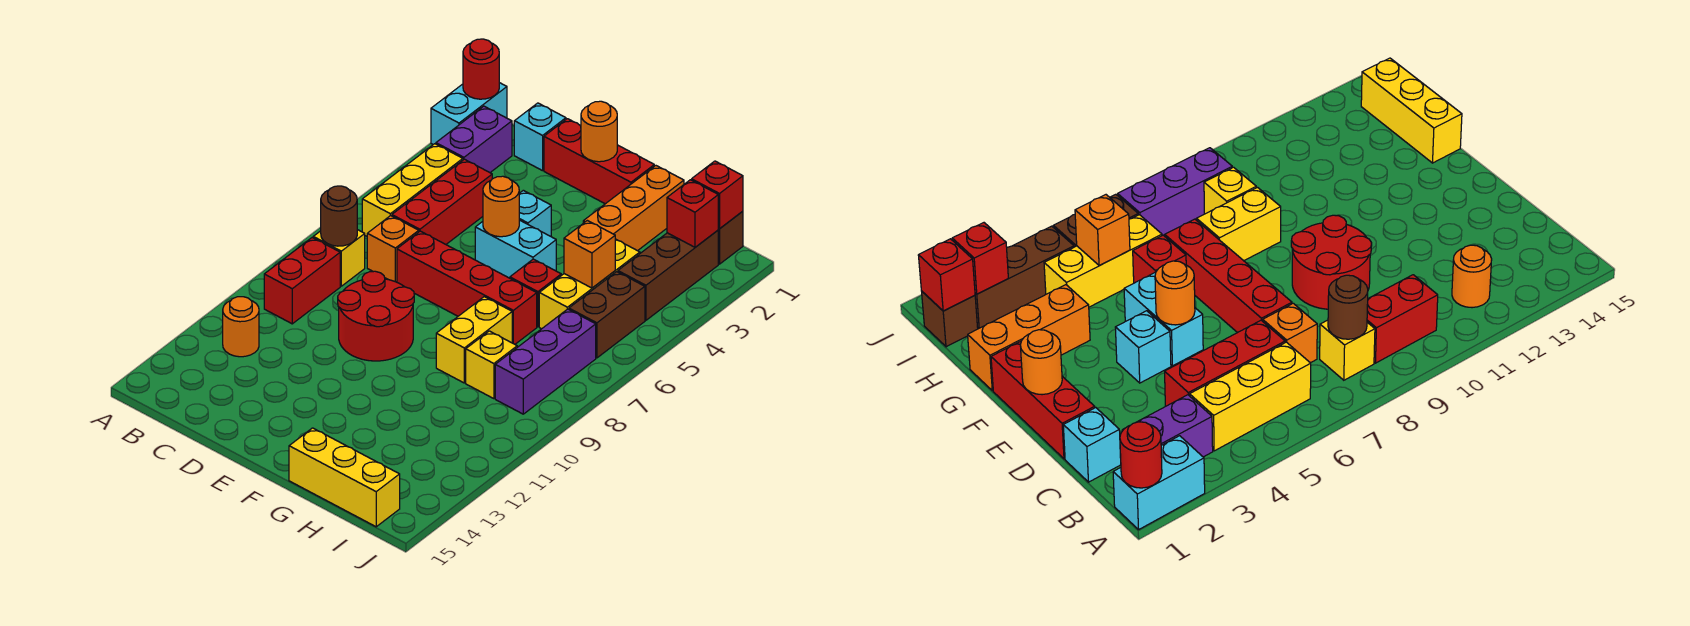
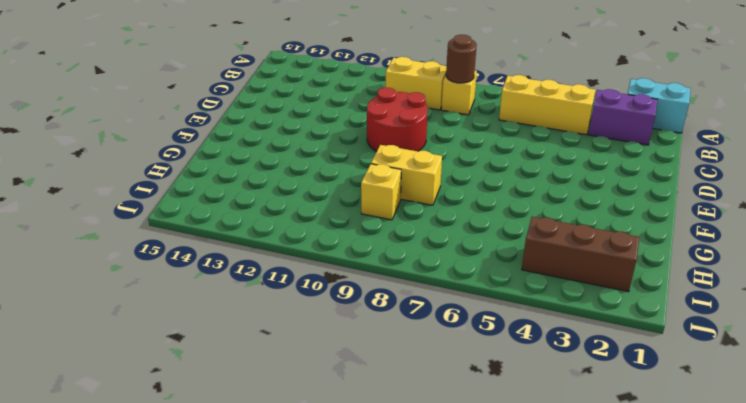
yellow 1x2 brick [386,57,447,110] -> red 1x2 brick [264,238,340,324]
none -> orange 1x1 round brick [223,297,259,357]
none -> cyan 1x1 brick [514,103,566,171]
none -> red 1x3 brick [392,159,492,244]
none -> orange 1x1 brick [367,216,419,282]

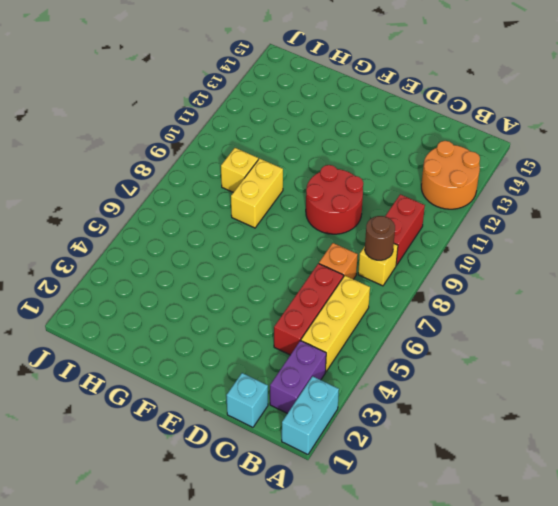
orange 2x2 round brick [421,141,480,209] -> orange 1x1 round brick [223,297,259,357]
none -> red 1x3 brick [544,119,654,204]
none -> red 1x4 brick [397,231,537,344]
none -> cyan 1x1 brick [519,190,551,236]
none -> cyan 1x2 brick [475,220,556,278]

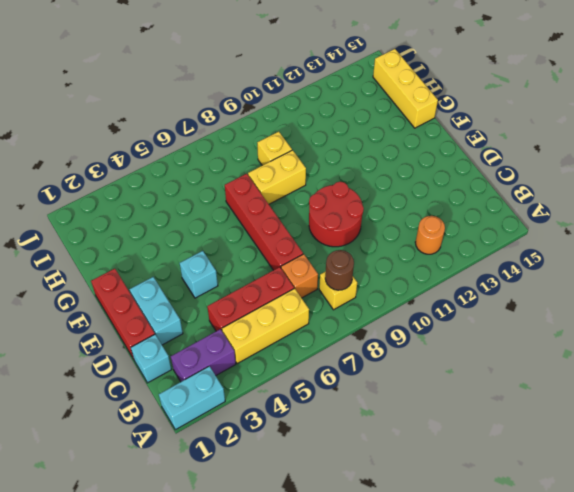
cyan 1x2 brick [129,277,183,345] -> cyan 1x2 brick moved to [475,220,556,278]
none -> red 1x2 brick [264,238,340,324]
none -> orange 1x3 brick [583,166,684,251]
none -> red 1x1 brick [510,259,561,327]
none -> yellow 1x3 brick [539,239,640,329]

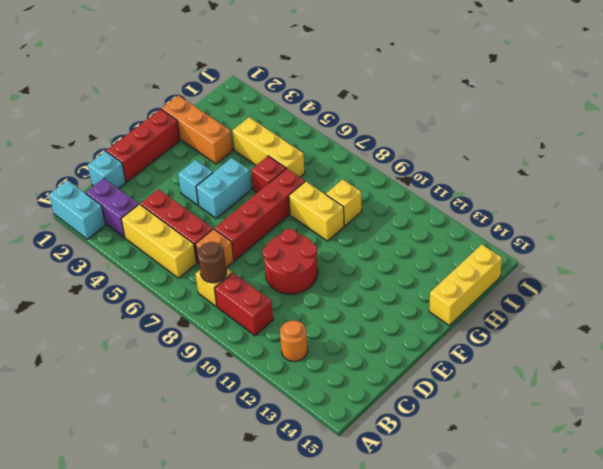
none -> brown 1x1 brick [718,211,743,264]
none -> brown 1x3 brick [618,230,718,320]
none -> brown 1x2 brick [569,272,645,358]
none -> purple 1x3 brick [495,309,596,414]

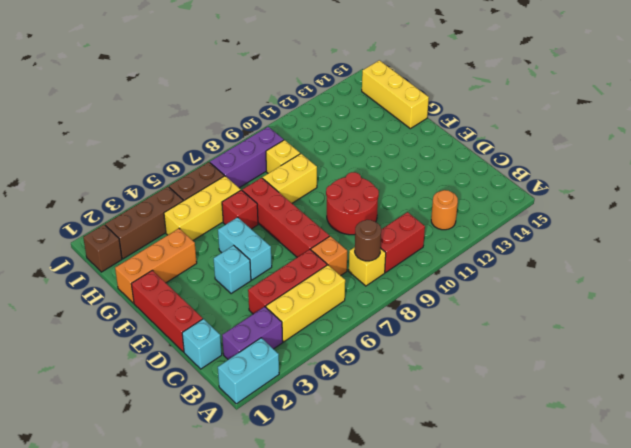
none -> red 1x1 round brick [463,39,499,99]
none -> orange 1x1 round brick [581,101,617,162]
none -> orange 1x1 round brick [483,176,519,237]
none -> orange 1x1 brick [564,220,615,288]

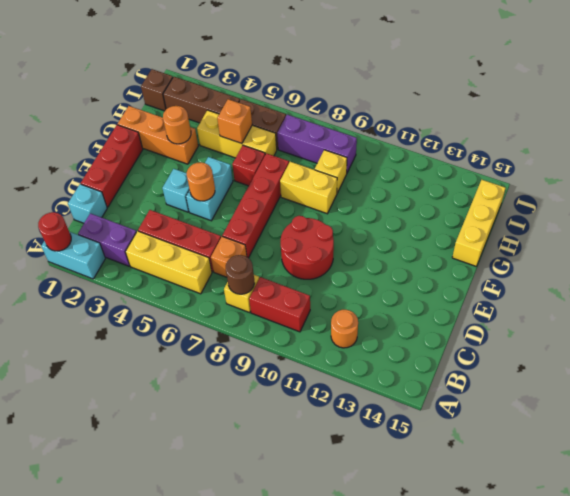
orange 1x1 round brick [163,106,191,144] -> orange 1x1 round brick moved to [581,101,617,162]
none -> red 1x1 brick [692,161,743,229]
none -> red 1x1 brick [667,180,719,247]

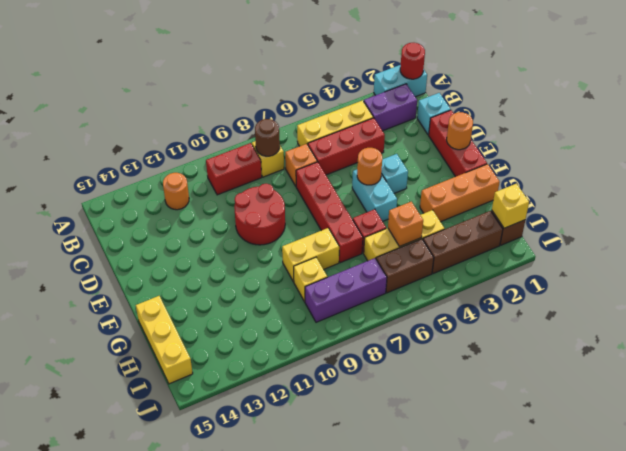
yellow 1x1 brick [492,184,529,228] -> red 1x1 brick [692,161,743,229]
none -> red 1x1 brick [667,180,719,247]

